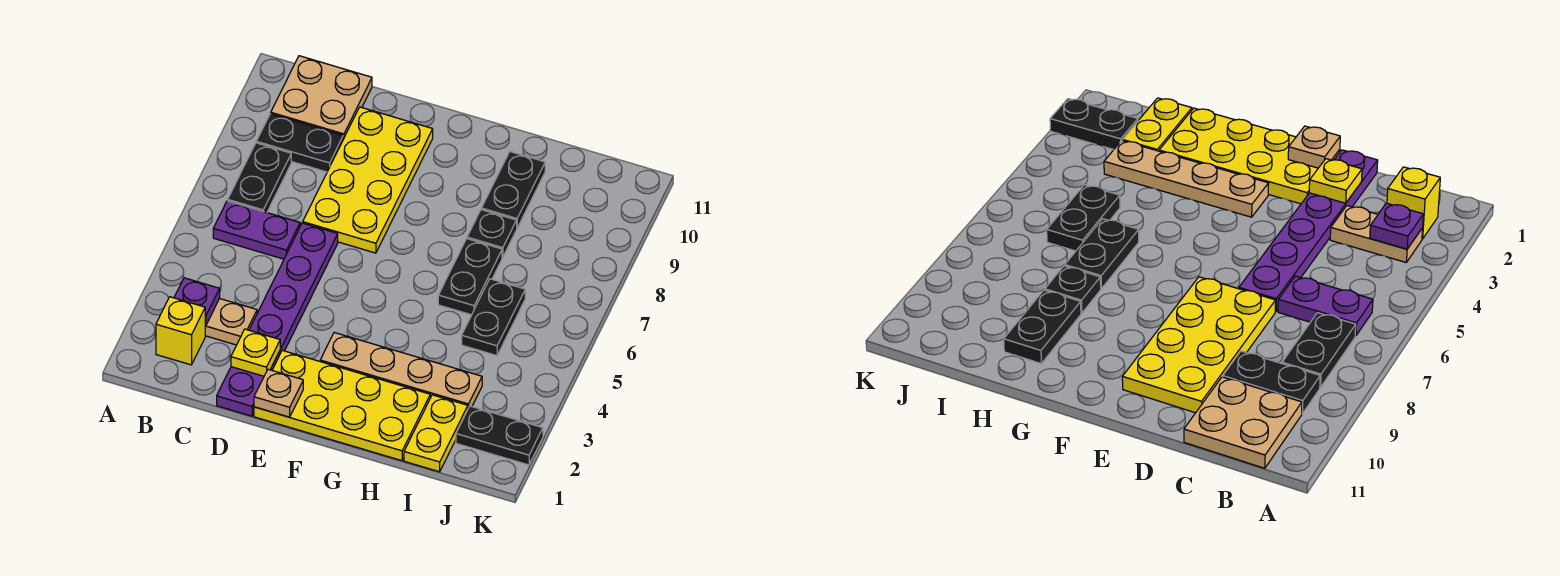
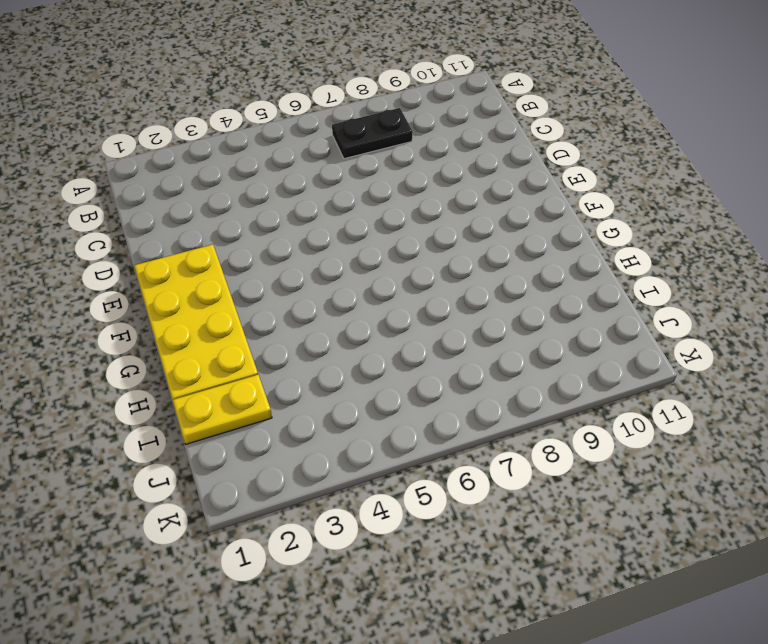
none -> yellow 1x1 brick [156,297,205,365]
none -> tan 1x2 plate [205,299,257,345]
none -> purple 1x2 plate [213,201,300,259]

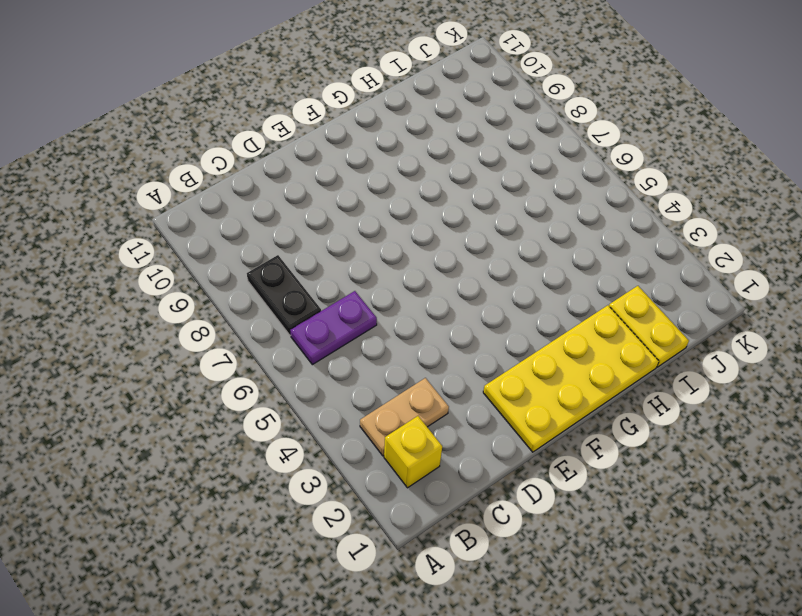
none -> black 1x2 plate [256,114,343,172]
none -> tan 2x2 plate [271,56,372,139]
none -> purple 1x6 plate [217,223,338,416]

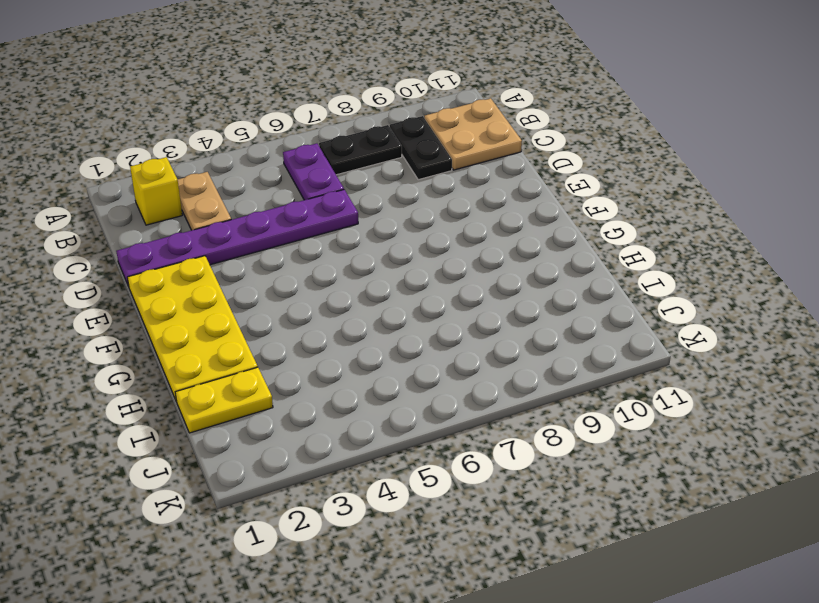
none -> yellow 2x4 plate [303,107,433,253]
none -> tan 1x4 plate [320,333,482,408]
none -> black 1x2 plate [438,239,502,315]

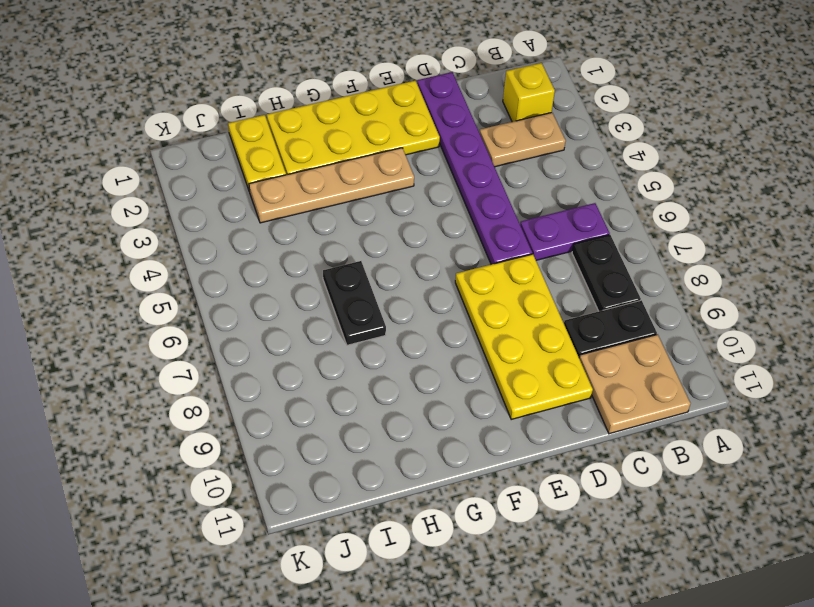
none -> black 1x1 plate [467,210,517,257]
none -> black 1x2 plate [482,152,545,228]
none -> black 1x2 plate [462,279,525,356]

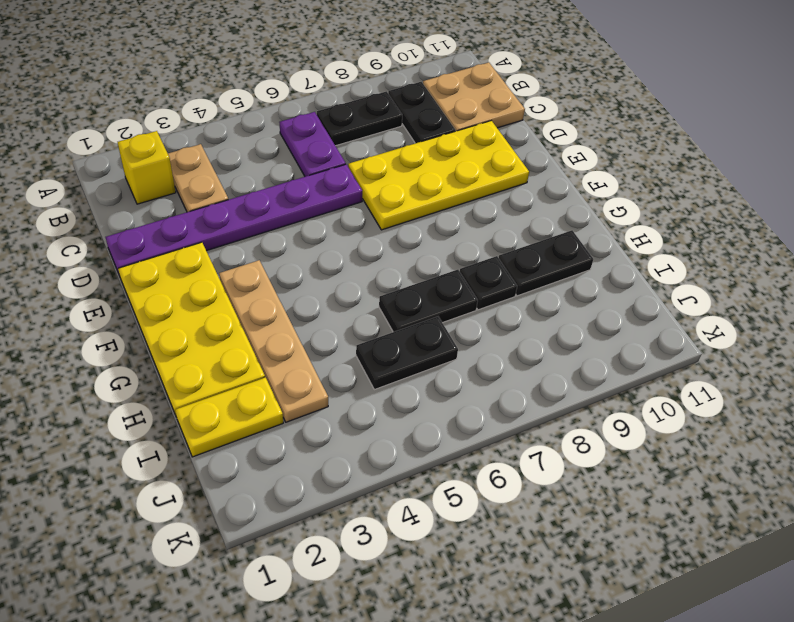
none -> black 1x2 plate [456,406,543,465]
none -> purple 1x1 plate [174,278,220,326]
none -> yellow 1x1 plate [231,329,280,376]

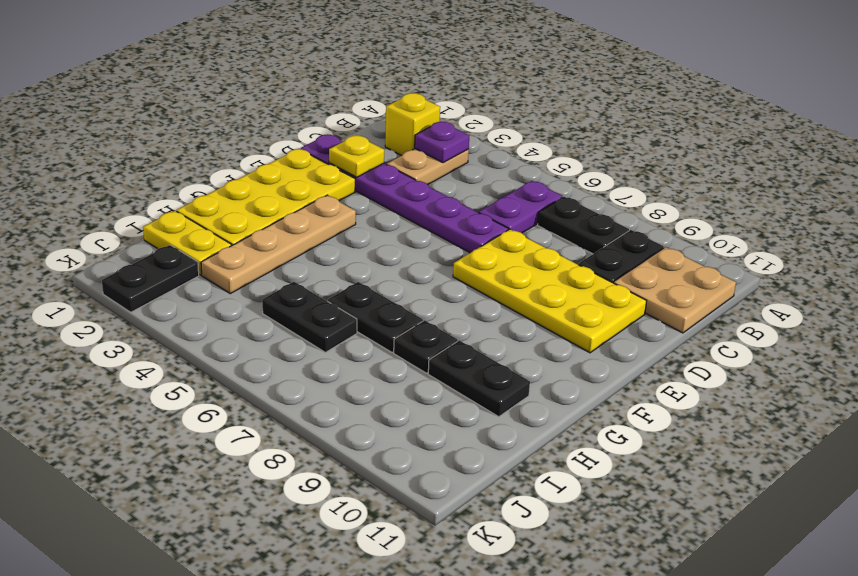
none -> tan 1x1 plate [254,369,303,417]

